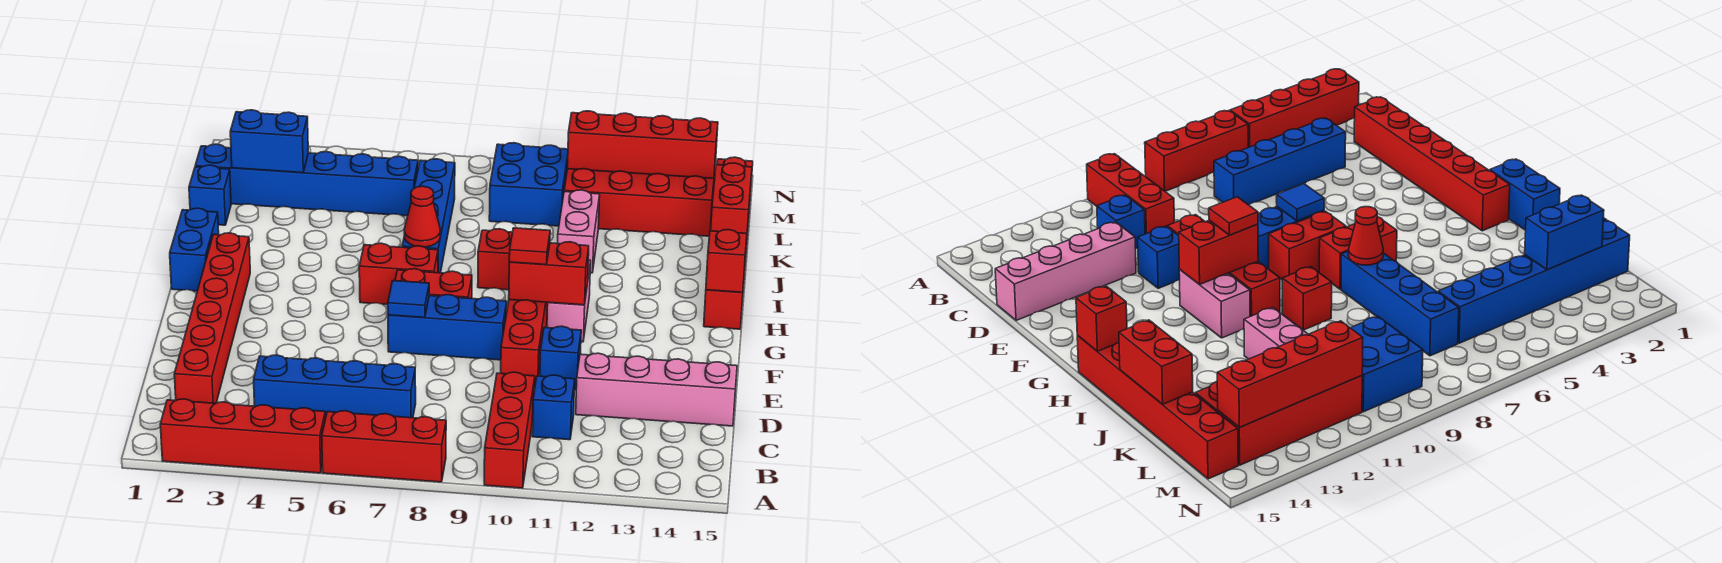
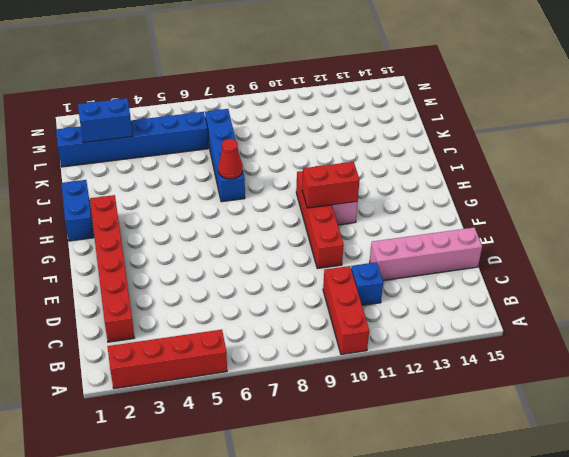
none -> red 1x3 brick [322,411,446,482]
none -> blue 1x4 brick [254,355,416,419]
none -> blue 1x1 brick [540,326,581,390]
none -> blue 1x3 brick [388,295,507,360]

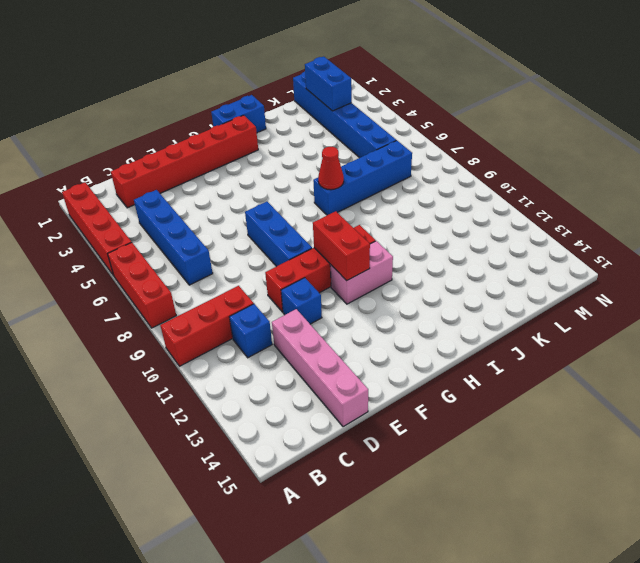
none -> red 1x2 brick [395,269,472,299]
none -> red 1x2 brick [359,243,438,305]
none -> red 1x6 brick [704,157,753,329]
none -> red 1x1 brick [478,229,512,290]

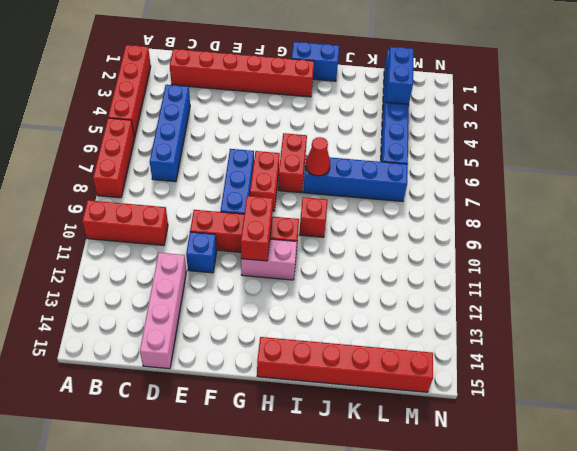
none -> blue 1x1 brick [532,375,575,440]
none -> pink 1x2 brick [557,190,600,273]
none -> blue 1x1 brick [189,165,231,225]
none -> blue 2x2 brick [489,143,568,226]

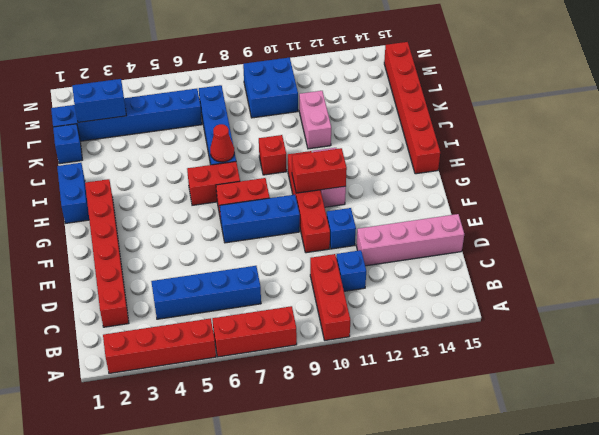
none -> red 2x4 brick [564,163,716,236]
none -> blue 1x1 tile [388,281,429,318]
none -> red 1x1 brick [706,230,747,292]
none -> red 1x2 brick [710,163,752,243]

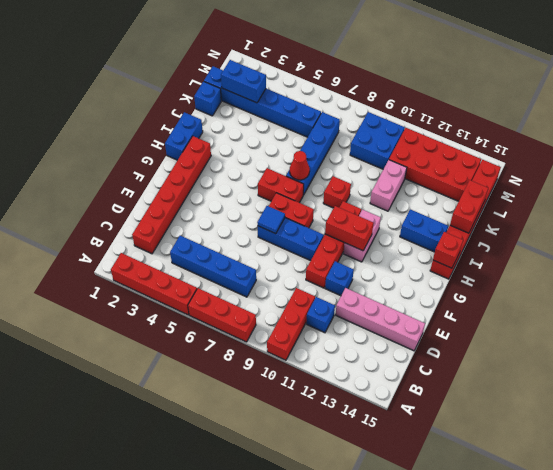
blue 1x2 brick [400,209,448,252] -> none
none -> red 1x4 brick [567,111,718,178]
none -> red 1x1 tile [509,228,550,265]

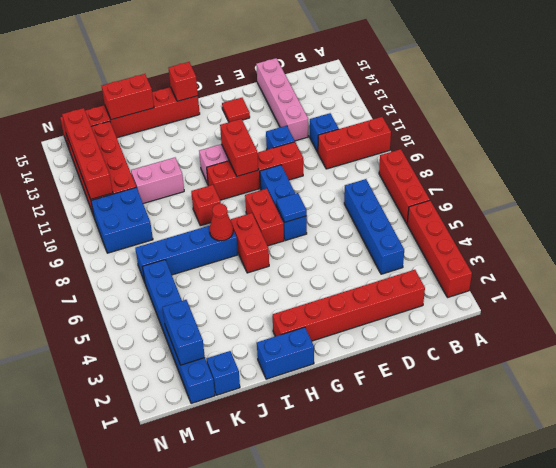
red 1x1 tile [222,98,250,122] -> red 1x1 tile moved to [509,228,550,265]

